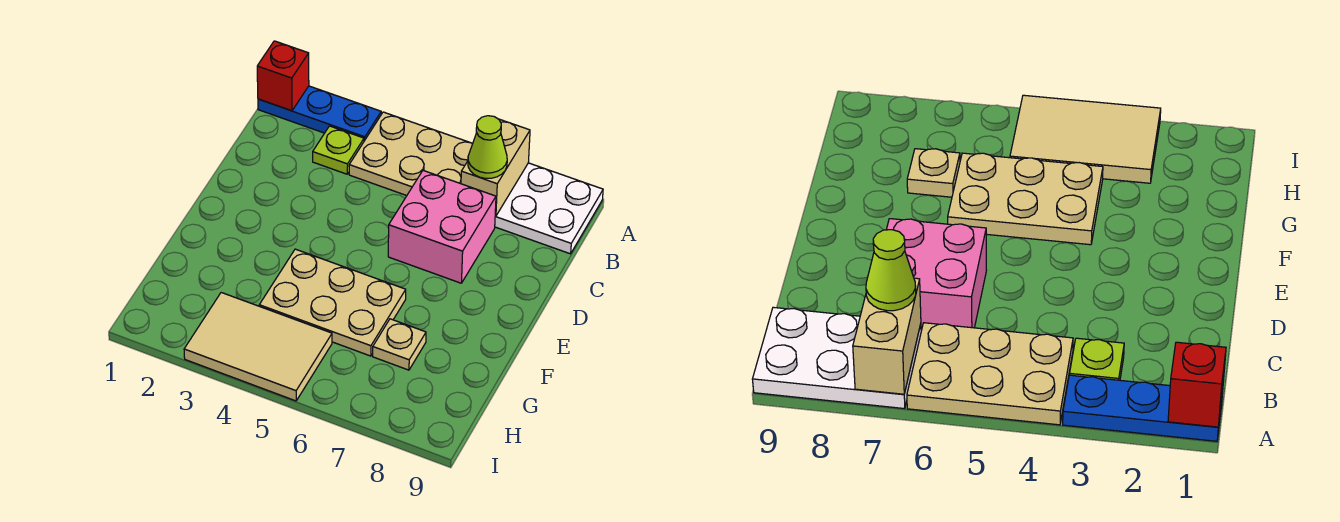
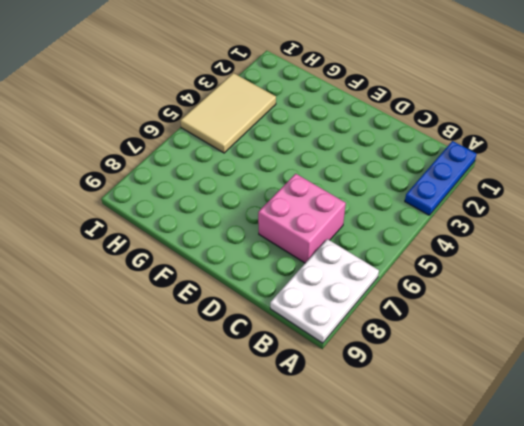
none -> tan 2x3 plate [349,112,473,196]
none -> lime 1x1 plate [313,126,364,174]

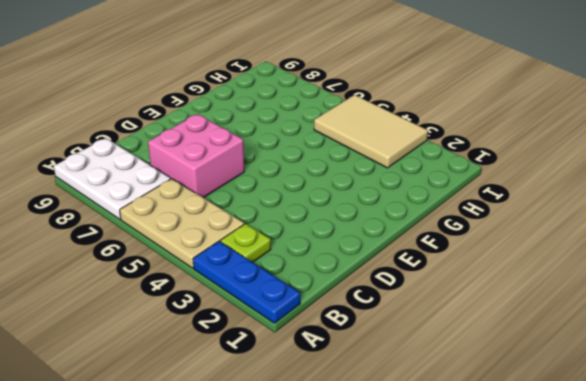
none -> tan 2x3 plate [259,249,406,356]
none -> tan 1x1 plate [373,319,426,370]

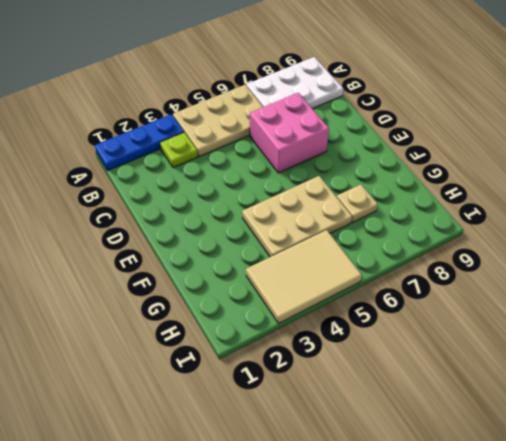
none -> red 1x1 brick [257,41,309,111]
none -> tan 1x2 brick [461,119,530,216]

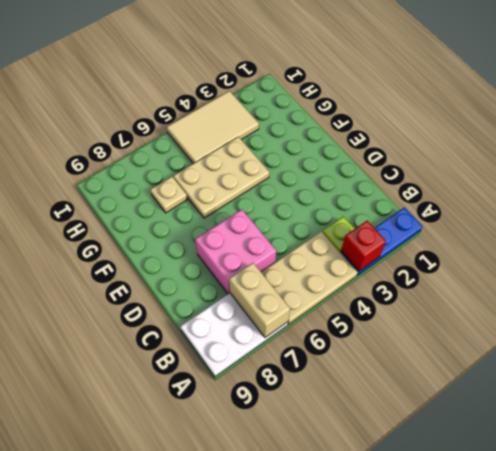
red 1x1 brick [341,221,386,271] -> red 1x1 brick moved to [257,41,309,111]
none -> lime 1x1 cone [468,116,507,178]

